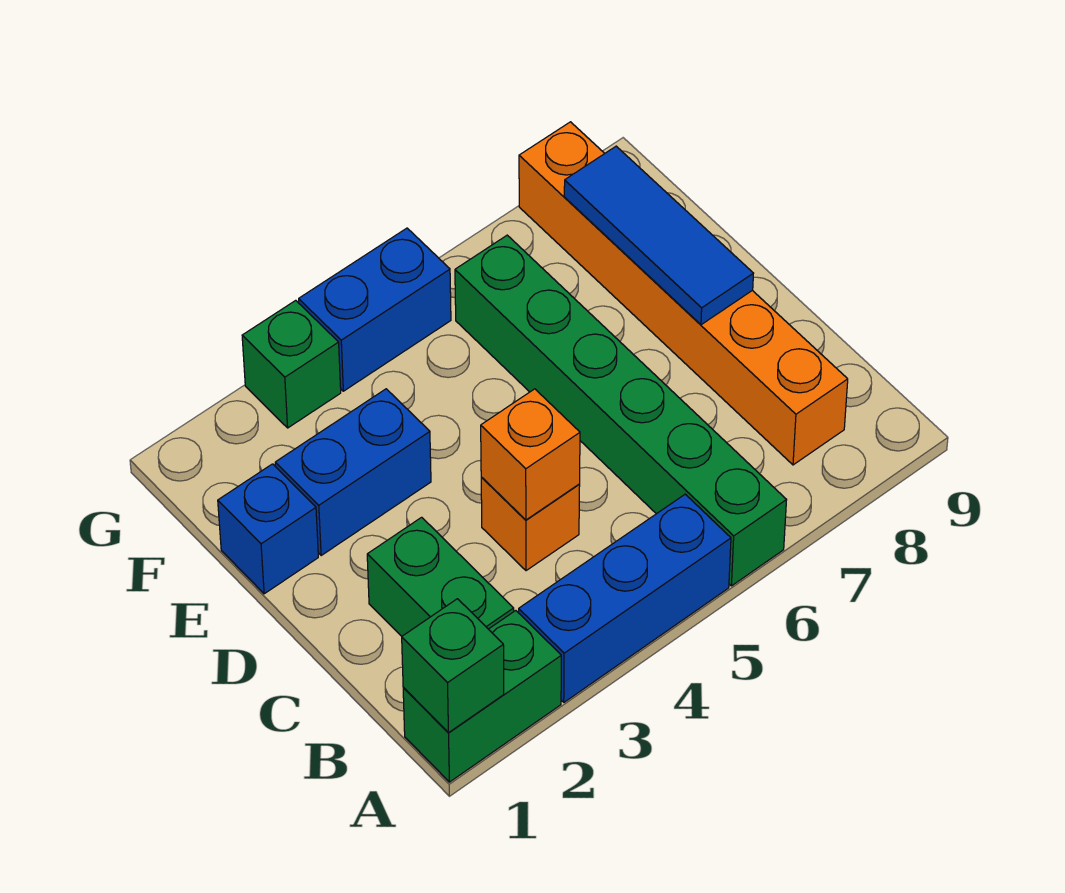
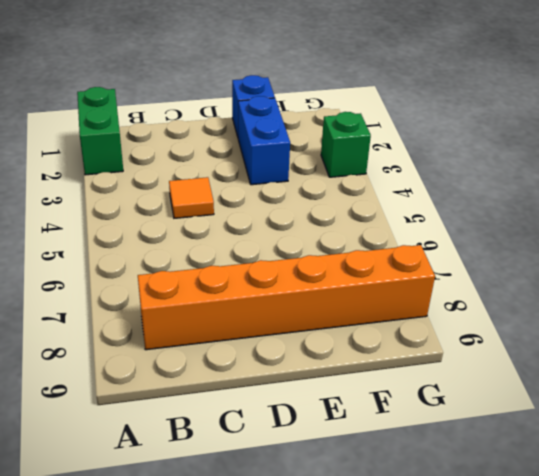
orange 1x1 tile [169,177,214,218] -> orange 1x1 brick [481,477,580,571]
none -> blue 1x3 brick [519,494,731,702]
none -> green 1x6 brick [455,235,786,586]
none -> green 1x2 brick [367,517,514,636]

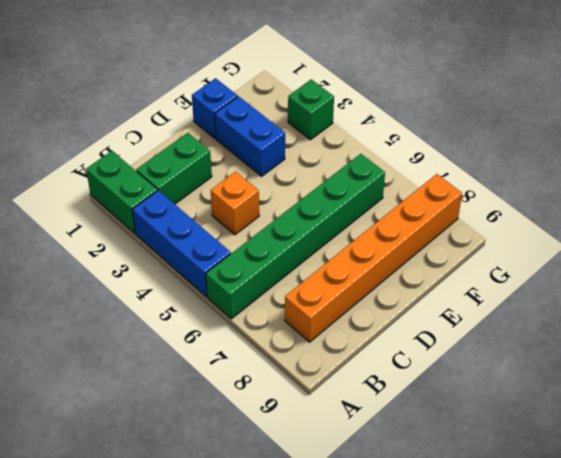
none -> blue 1x2 brick [299,228,451,391]
none -> green 1x1 brick [402,599,504,733]
none -> orange 1x1 brick [481,389,580,520]

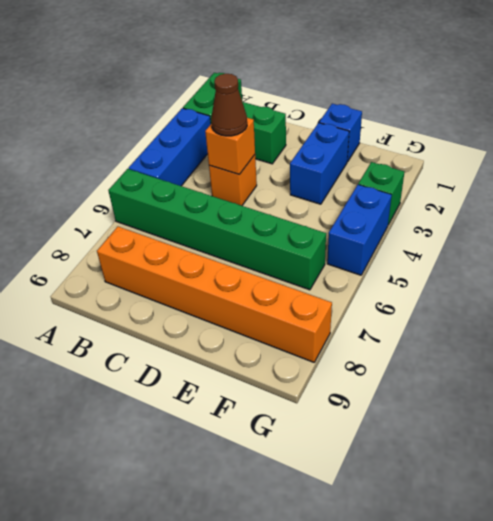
brown 1x1 cone [211,74,247,136] -> none
none -> green 1x1 brick [402,599,504,733]
none -> blue 1x3 tile [564,146,754,325]

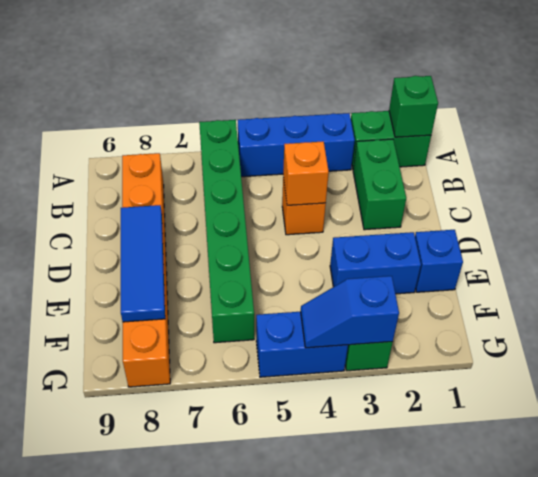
blue 1x2 slope [301,276,399,348] -> none

